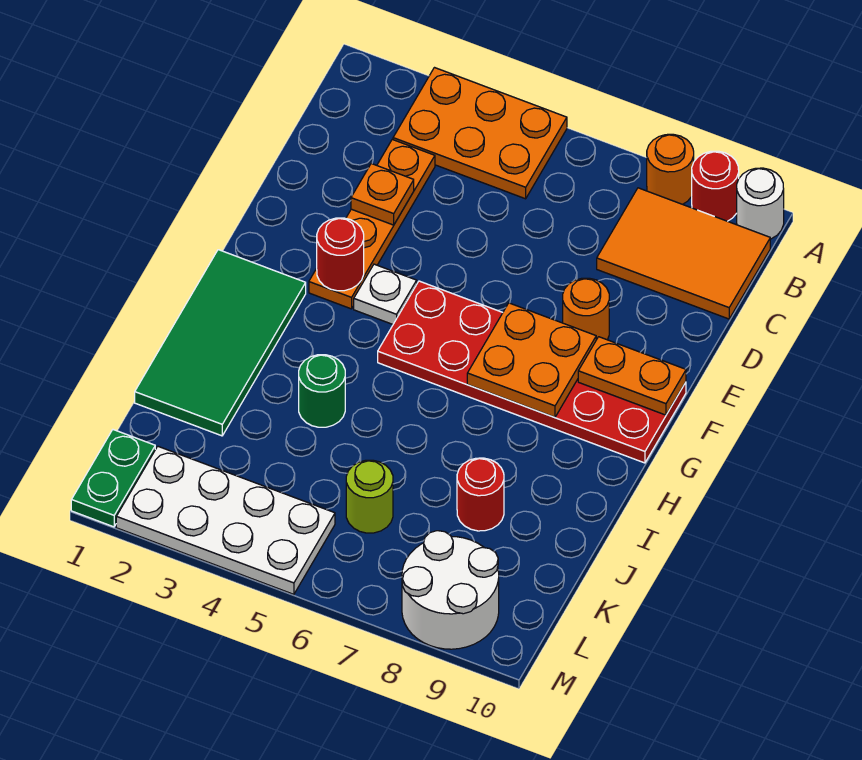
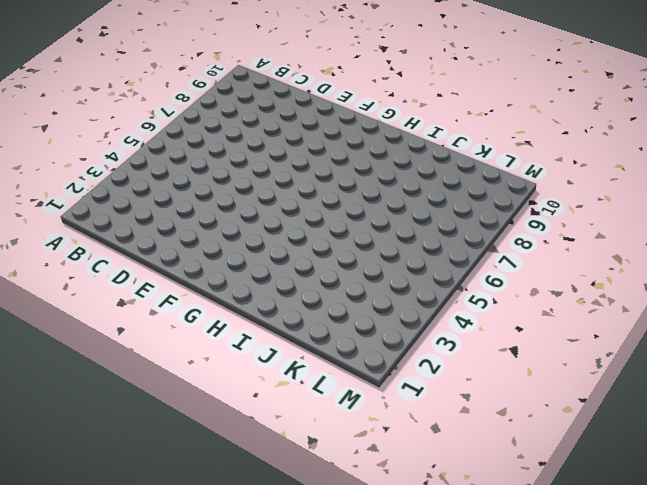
none -> orange 2x3 plate [393,68,567,199]
none -> orange 1x1 round brick [647,134,694,204]
none -> red 1x1 round brick [692,151,739,221]

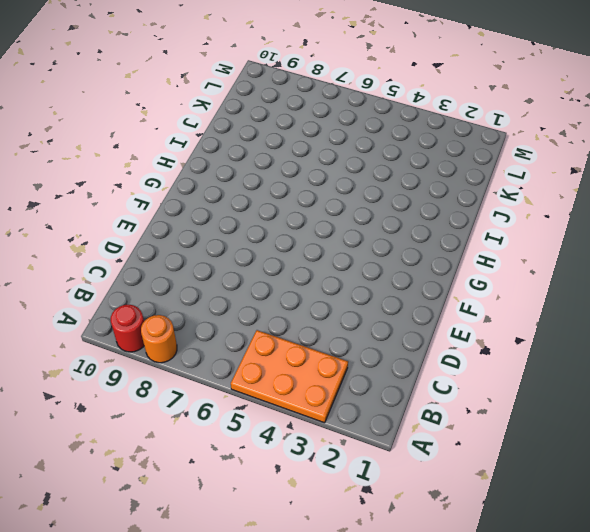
none -> white 1x1 round brick [737,168,784,239]
none -> orange 2x3 tile [597,188,770,319]
none -> orange 1x4 plate [309,139,435,309]

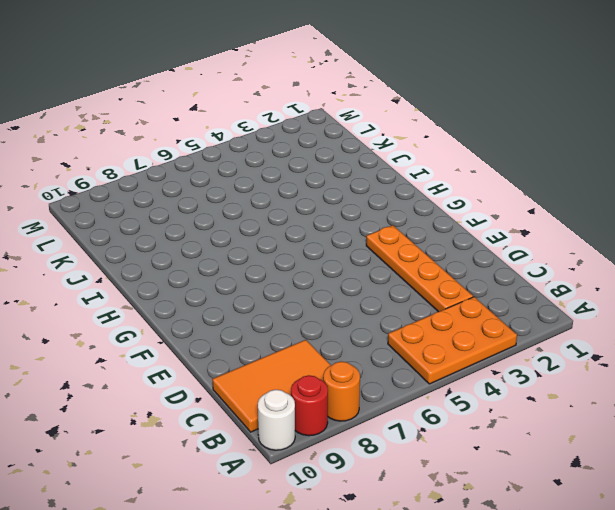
none -> orange 1x1 round brick [563,278,609,340]
none -> white 1x1 plate [354,264,417,324]
none -> red 2x6 plate [378,281,686,463]

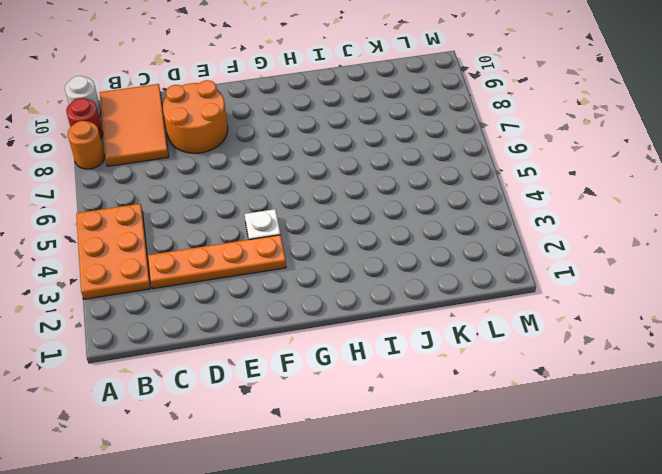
orange 2x2 round brick [163,80,228,153] -> orange 1x1 round brick [563,278,609,340]
none -> red 2x6 plate [378,281,686,463]
none -> green 2x4 tile [135,250,306,436]
none -> green 1x1 round brick [299,355,345,427]

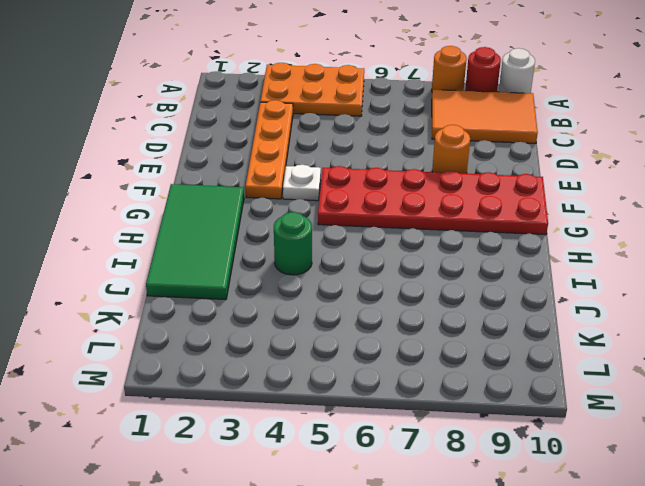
none -> red 1x1 round brick [457,458,504,531]
none -> lime 1x1 round brick [346,460,393,533]
none -> green 1x2 plate [71,430,155,527]

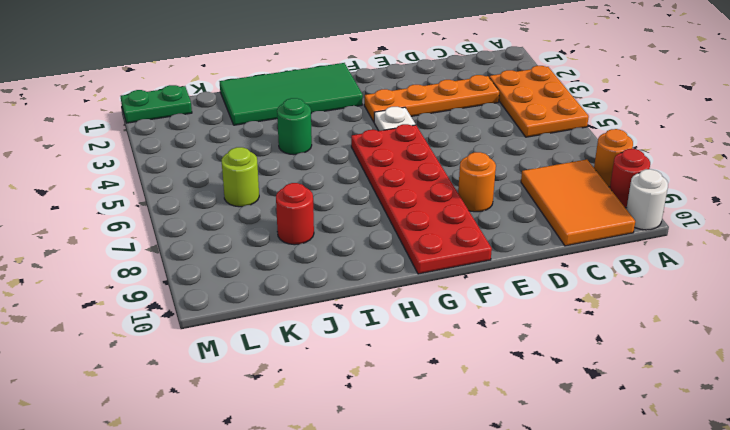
none -> white 2x4 plate [116,446,335,594]
none -> white 2x2 round brick [402,531,499,649]
none -> orange 1x1 plate [351,164,414,225]

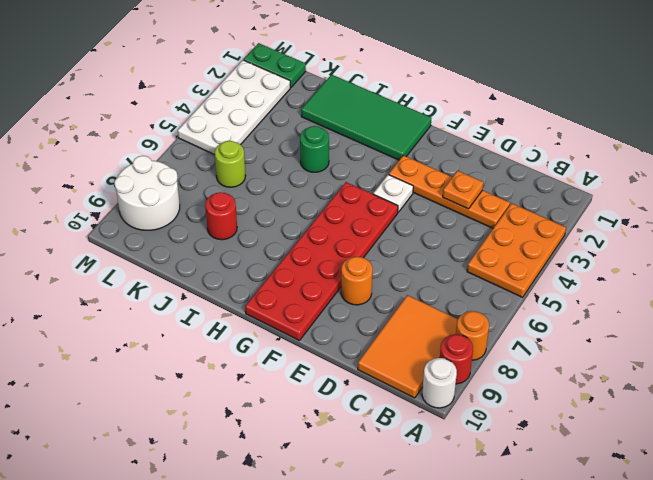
none -> red 1x1 round brick [317,218,364,291]
none -> orange 2x2 plate [467,303,596,417]
none -> orange 1x2 plate [578,337,686,415]

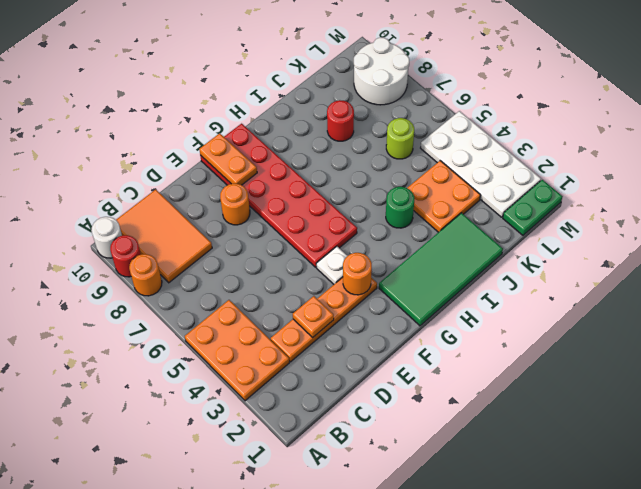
orange 1x1 round brick [343,253,372,295] -> red 1x1 round brick [317,218,364,291]
orange 2x2 plate [408,161,480,232] -> orange 2x2 plate moved to [467,303,596,417]

